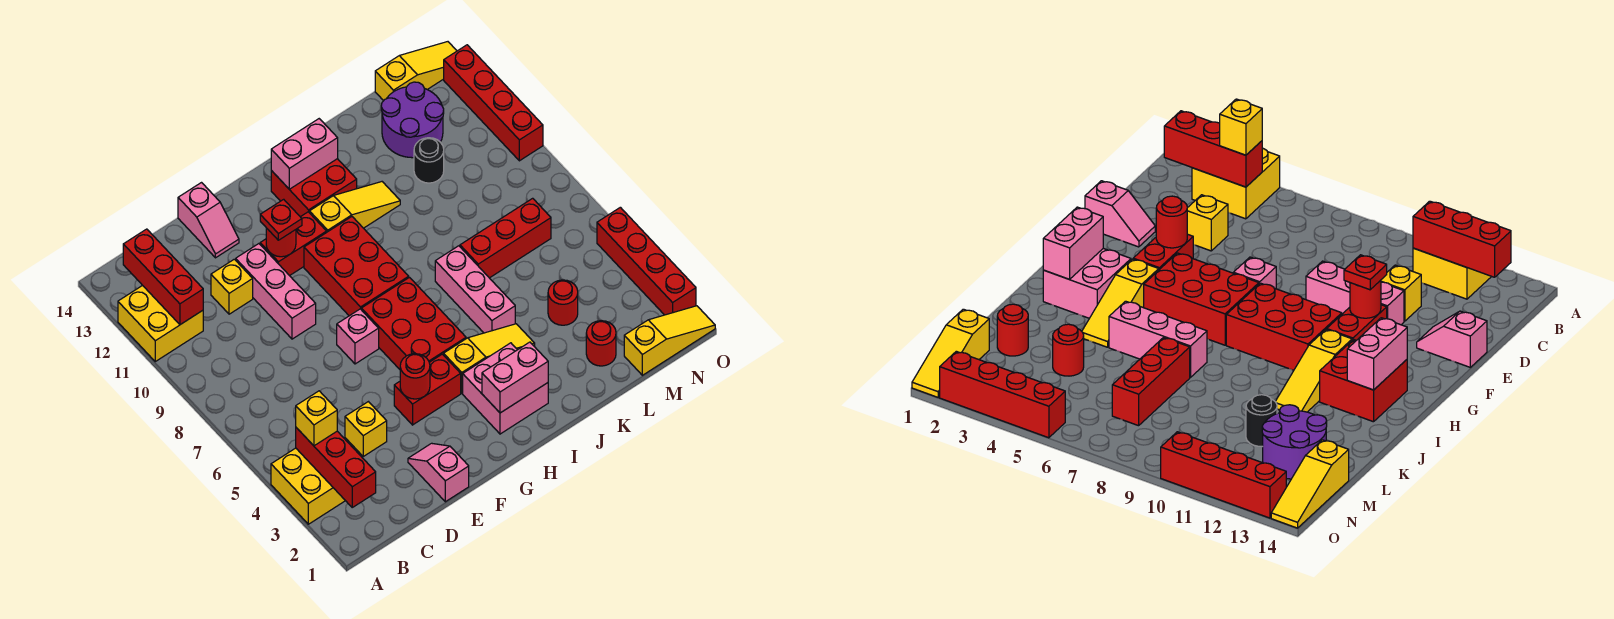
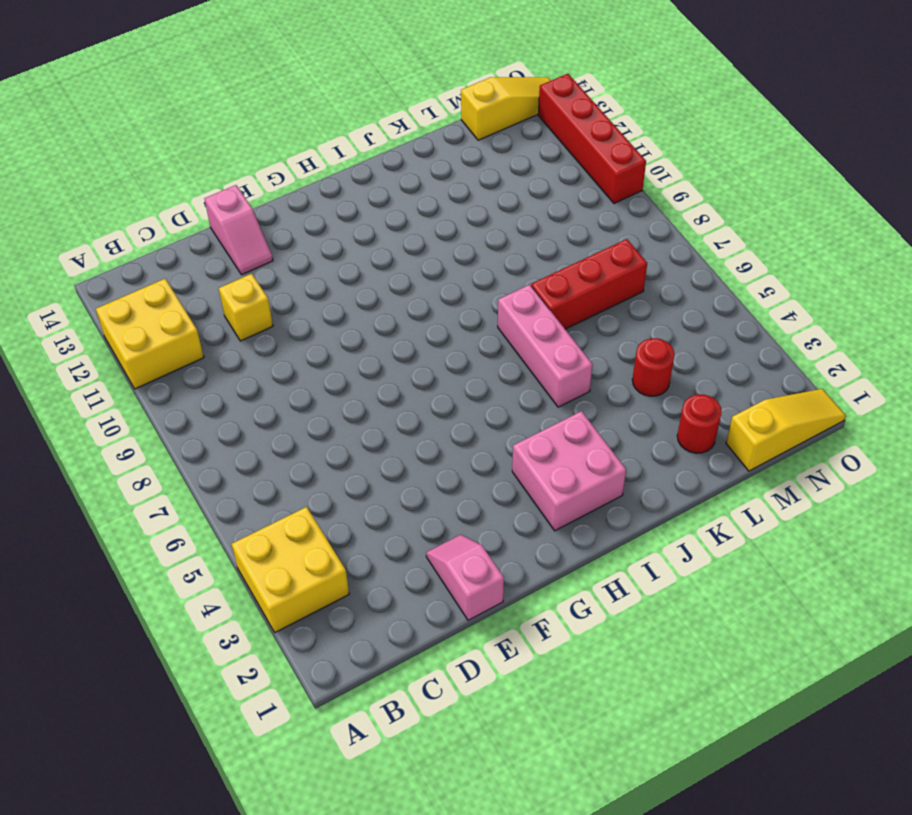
none -> yellow 1x1 brick [345,402,387,456]
none -> pink 1x3 brick [236,244,316,339]
none -> red 1x2 brick [394,354,461,425]
none -> pink 1x1 brick [337,309,379,364]

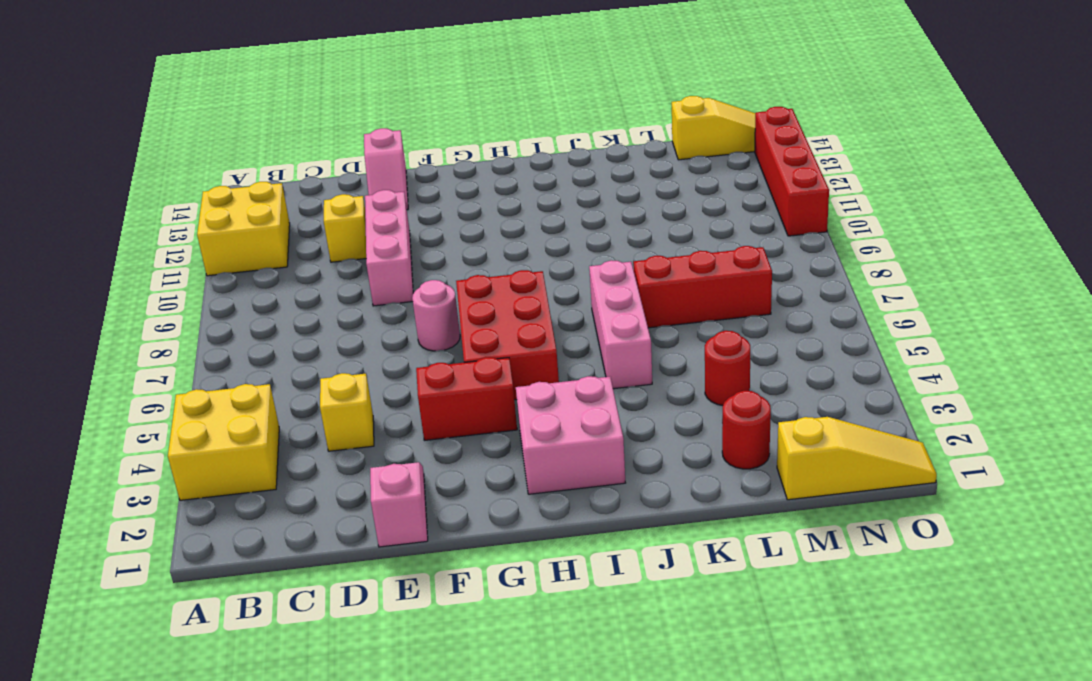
pink 1x1 round brick [412,280,460,351] -> pink 1x1 brick [337,309,379,364]
none -> red 1x2 brick [260,212,327,276]
none -> red 2x3 brick [304,217,409,316]
none -> yellow 1x3 slope [444,324,535,393]
none -> yellow 1x3 slope [309,182,400,232]

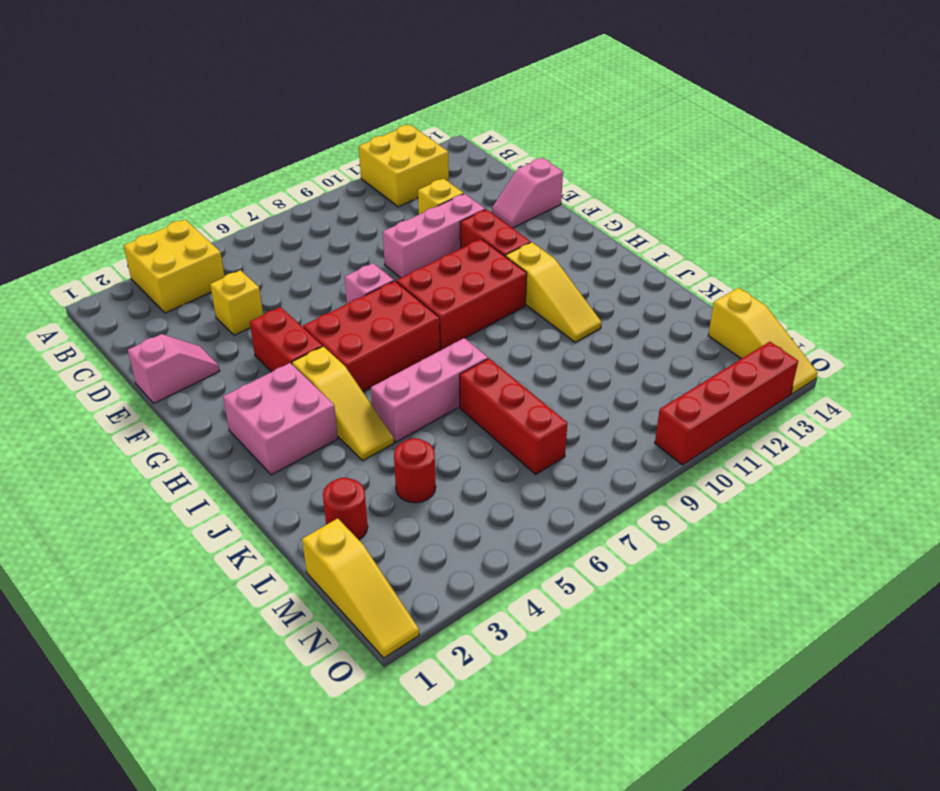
none -> red 2x2 brick [271,159,357,217]
none -> black 1x1 round brick [414,138,444,183]
none -> purple 2x2 round brick [381,82,444,158]
none -> red 1x4 brick [597,207,696,315]

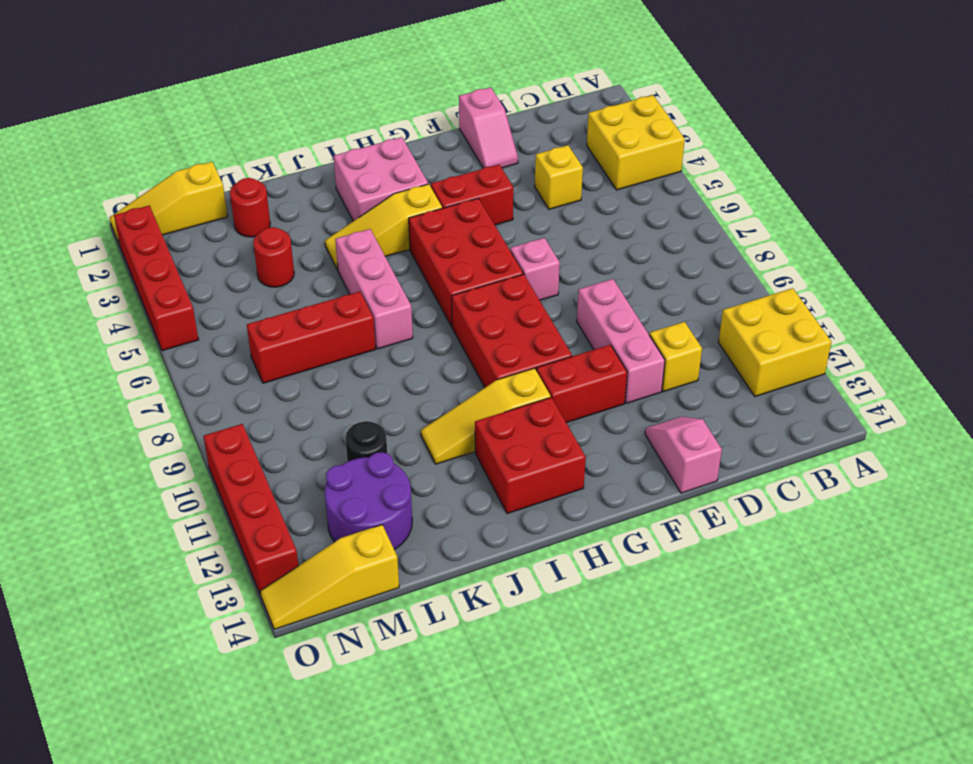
none -> red 1x3 brick [296,428,376,507]
none -> red 1x3 brick [123,229,203,325]
none -> red 1x1 round brick [400,354,430,399]
none -> red 1x1 round brick [266,228,296,257]

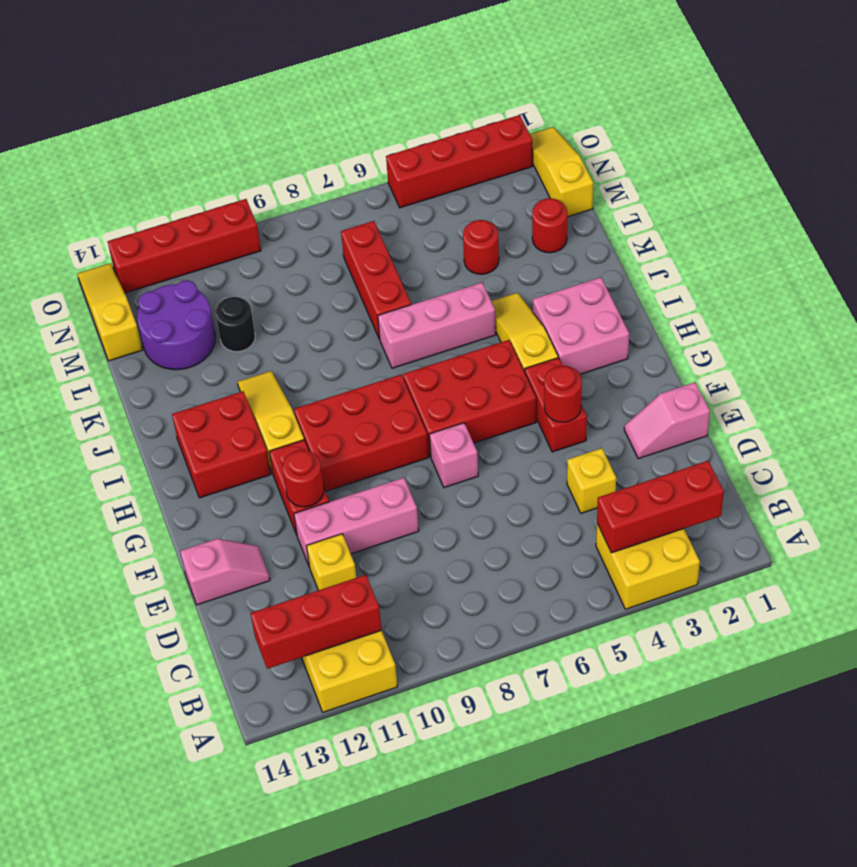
none -> pink 1x2 brick [482,342,548,413]
none -> pink 1x2 brick [271,119,338,189]
none -> yellow 1x1 brick [296,391,337,446]
none -> red 1x1 plate [260,199,302,240]

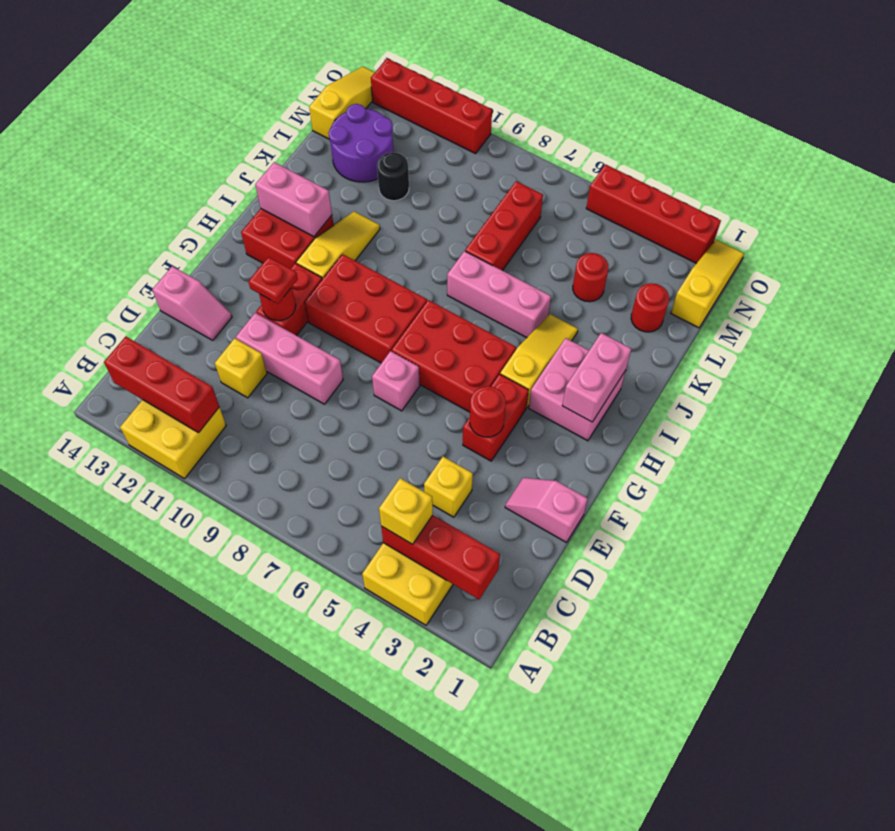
pink 1x2 brick [255,162,332,237] -> pink 1x2 brick turned to [271,119,338,189]

